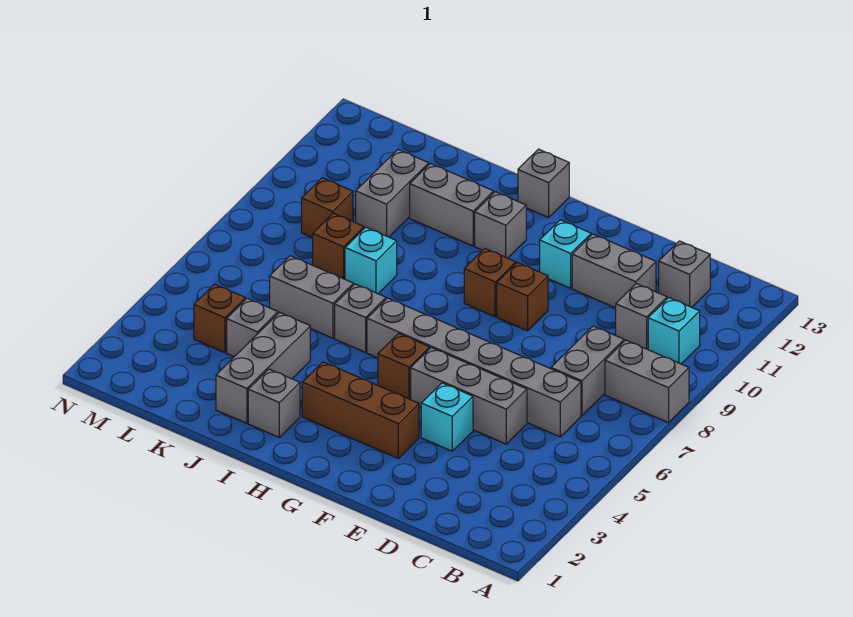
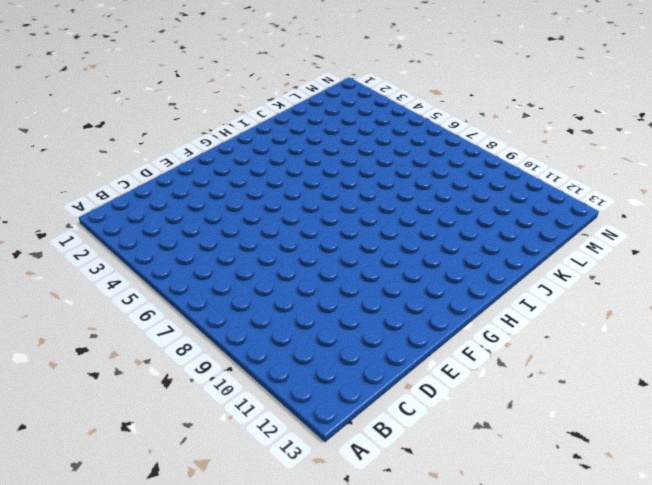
none -> grey 1x2 brick [605,340,689,423]
none -> cyan 1x1 brick [648,298,700,364]
none -> grey 1x6 brick [367,298,581,437]

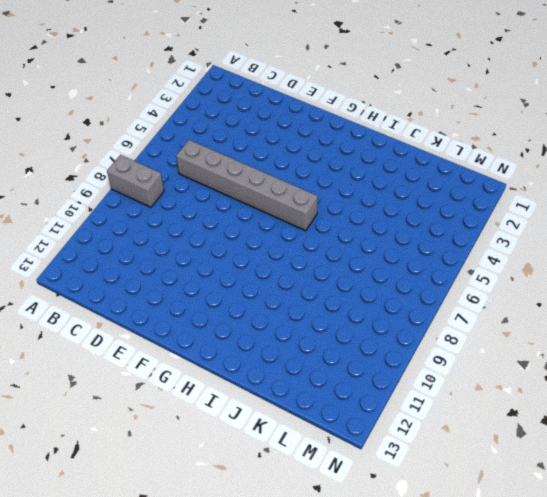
none -> cyan 1x1 brick [648,298,700,364]
none -> grey 1x2 brick [551,326,624,416]
none -> grey 1x1 brick [616,284,667,350]

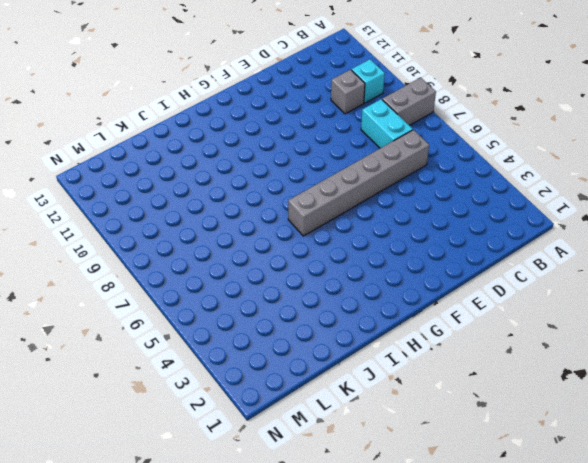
cyan 1x2 brick [361,99,413,148] -> grey 1x2 brick [551,326,624,416]
none -> grey 1x1 brick [659,241,710,307]
none -> grey 1x3 brick [411,348,527,444]
none -> grey 1x2 brick [572,234,656,308]

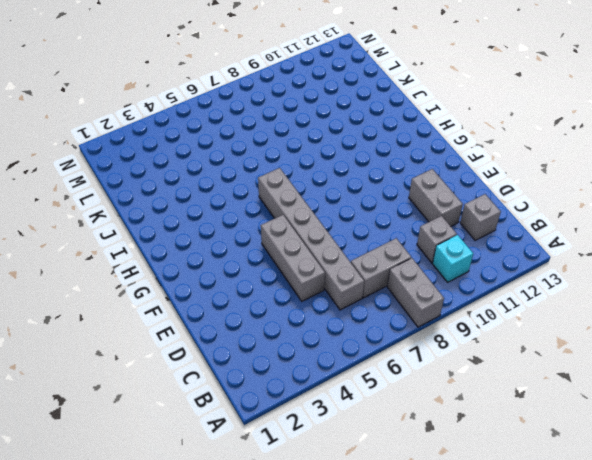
none -> cyan 1x1 brick [421,383,473,451]
none -> brown 1x3 brick [302,362,419,458]
none -> brown 1x1 brick [497,263,548,331]

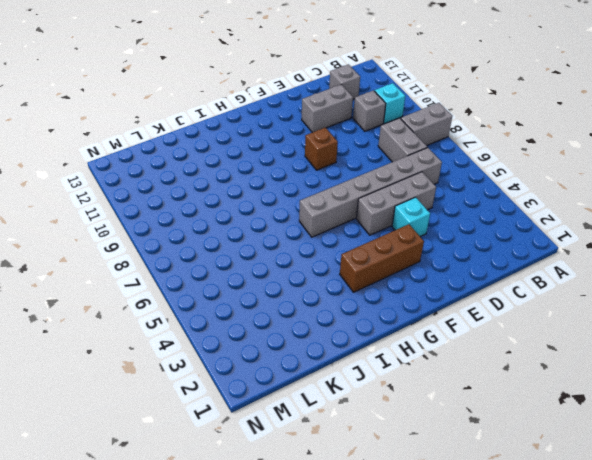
none -> cyan 1x1 brick [540,220,591,288]
none -> brown 1x1 brick [378,333,429,400]
none -> brown 1x1 brick [464,248,516,317]

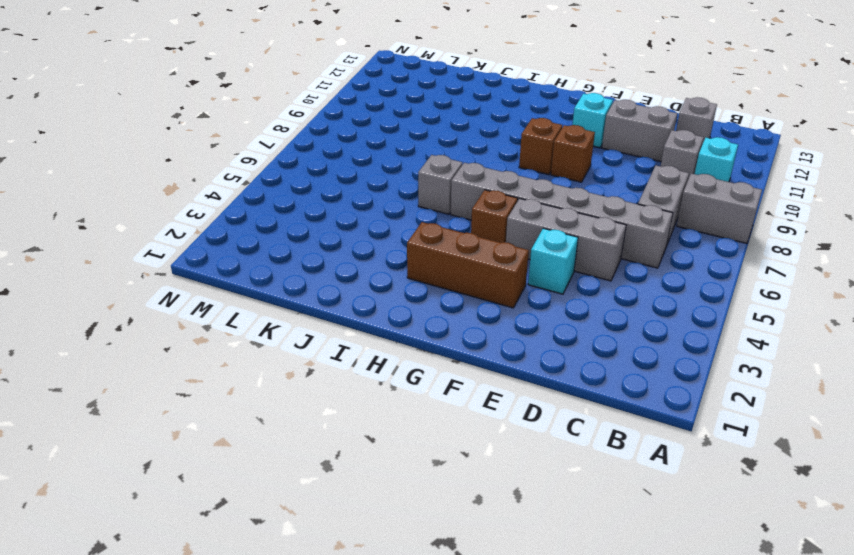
none -> grey 1x1 brick [475,192,526,258]
none -> grey 1x1 brick [518,149,569,218]
none -> grey 1x1 brick [248,369,300,437]

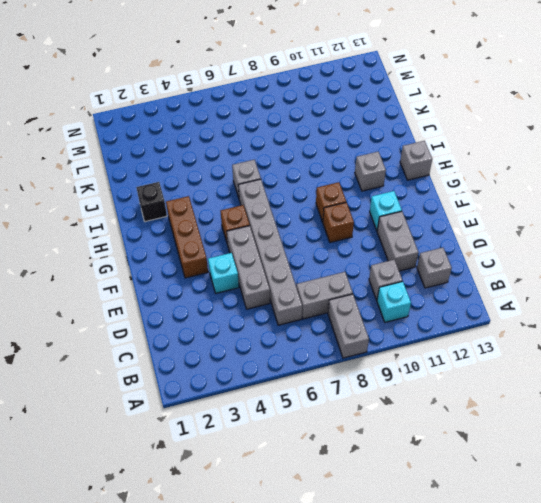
black 1x1 brick [136,182,167,222] -> grey 1x1 brick [248,369,300,437]
none -> grey 1x2 brick [410,164,494,246]
none -> grey 1x3 brick [216,312,310,423]
none -> grey 1x2 brick [270,256,354,338]

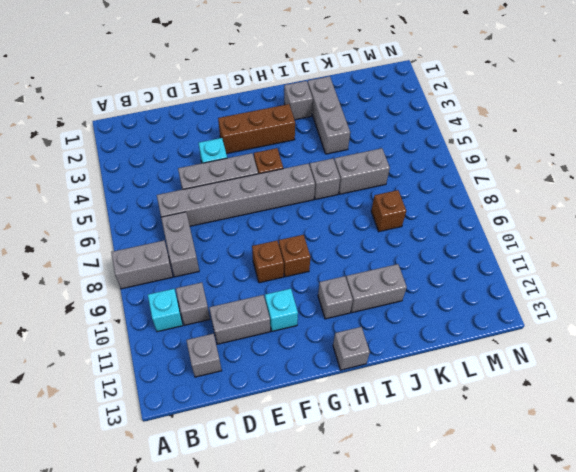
none -> cyan 1x1 brick [345,227,397,294]
none -> grey 1x1 brick [227,298,278,357]
none -> grey 1x2 brick [356,150,429,237]

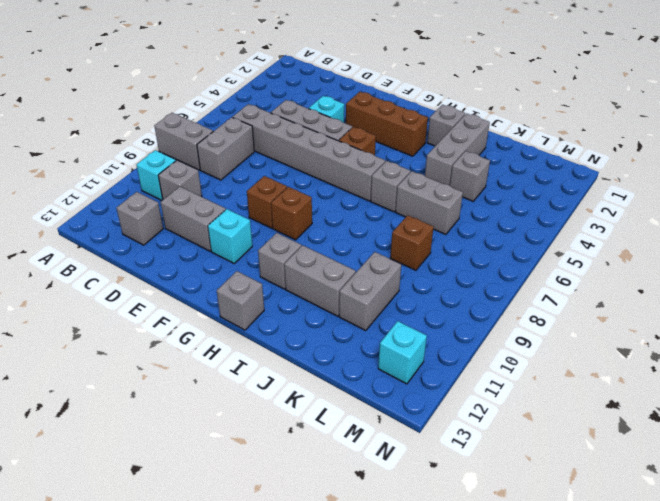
cyan 1x1 brick [378,321,427,384] -> cyan 1x1 brick moved to [345,227,397,294]
none -> brown 1x1 brick [194,284,245,353]
none -> brown 1x1 brick [302,178,353,238]

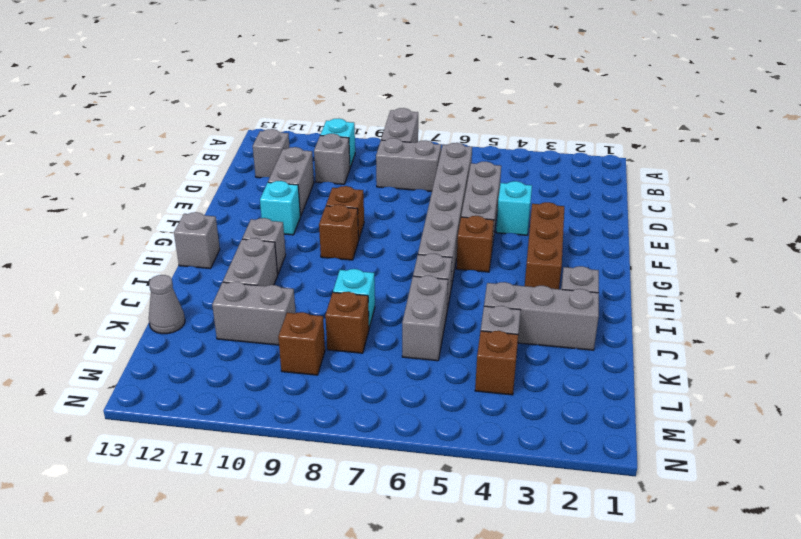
grey 1x1 cone [149,275,185,334] -> none

